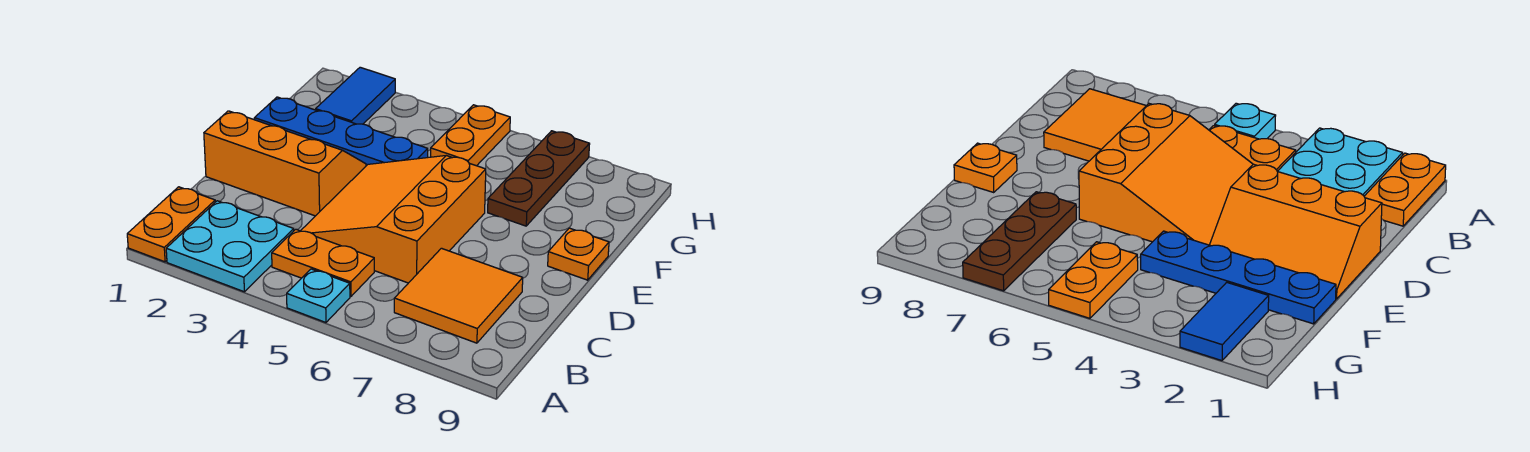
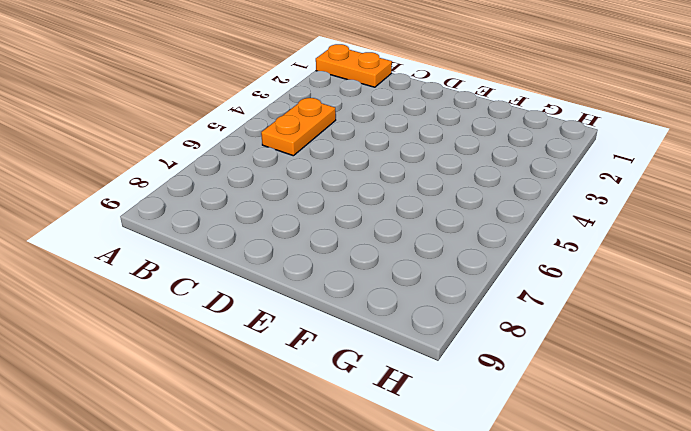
none -> cyan 2x2 plate [166,201,294,292]
none -> cyan 1x1 plate [287,269,350,323]
none -> orange 2x2 tile [394,248,523,343]

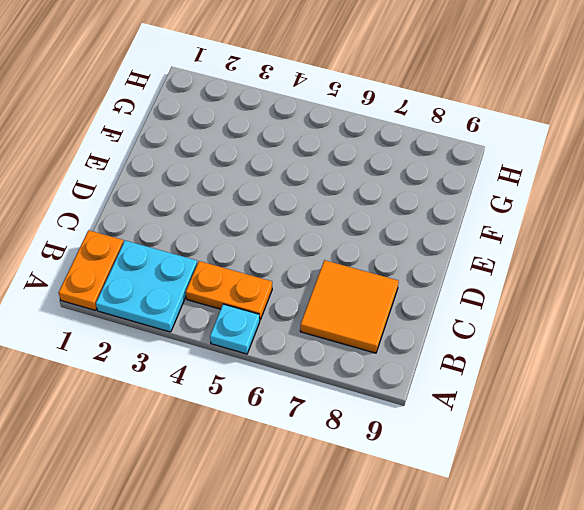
none -> orange 3x3 slope [301,156,486,283]
none -> orange 2x3 slope [204,111,366,216]
none -> orange 1x1 plate [548,228,609,280]

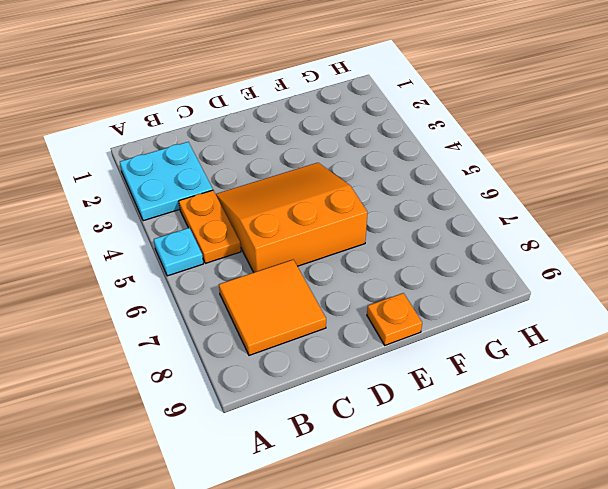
none -> orange 1x2 plate [127,187,215,262]
none -> orange 2x3 slope [204,111,366,216]
none -> blue 1x4 plate [254,97,428,166]

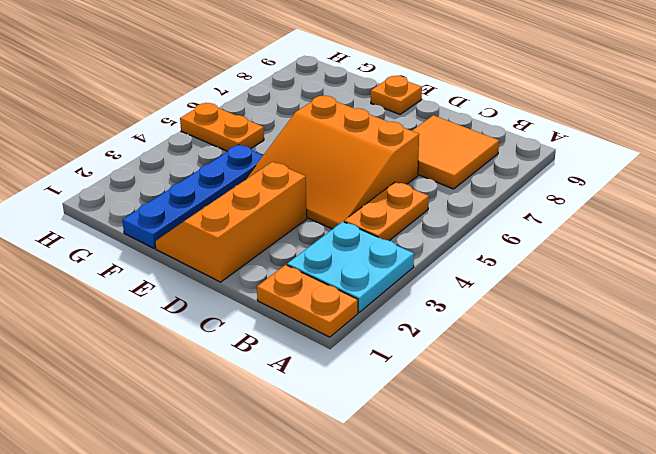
none -> cyan 1x1 plate [287,269,350,323]
none -> brown 1x3 plate [488,131,590,226]
none -> blue 1x2 tile [316,67,395,124]

